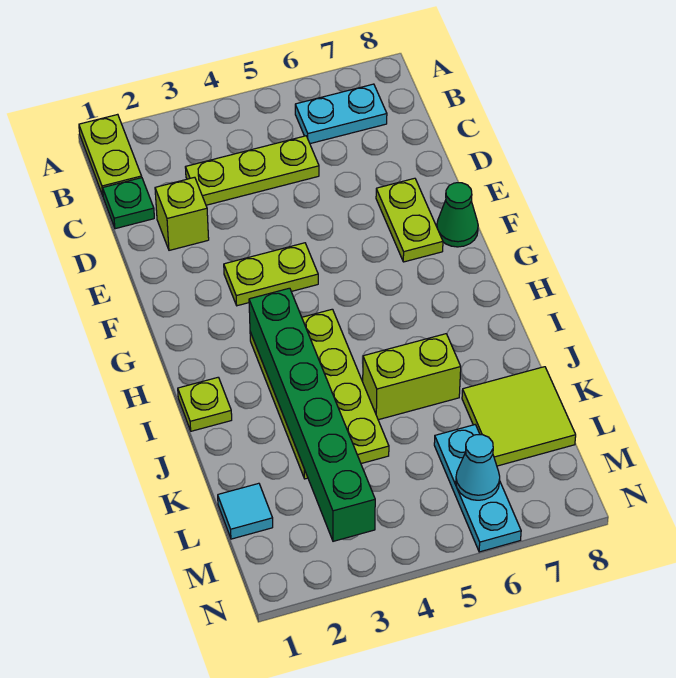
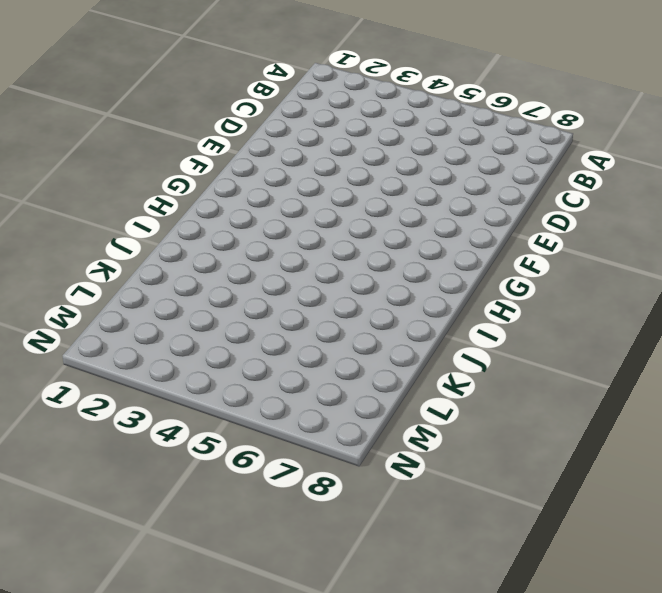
none -> lime 1x2 plate [79,114,142,195]
none -> cyan 1x2 plate [295,84,387,144]
none -> green 1x1 plate [103,178,154,229]

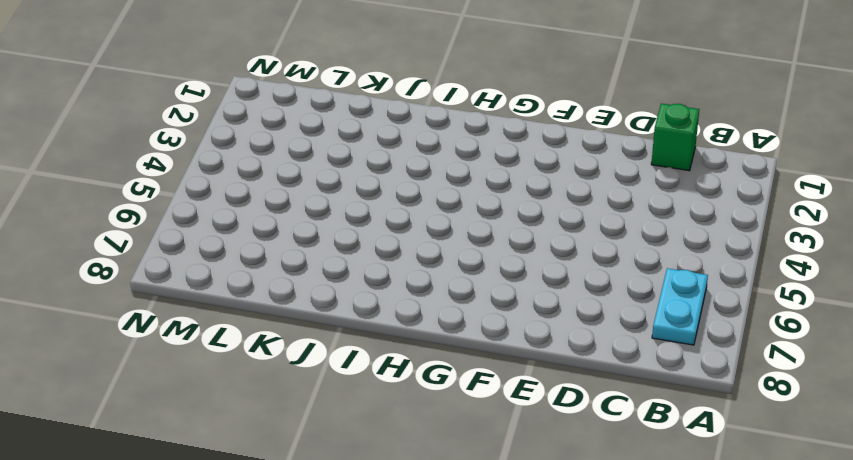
green 1x1 brick [651,103,699,171] -> green 1x1 plate [103,178,154,229]
none -> lime 1x2 plate [79,114,142,195]
none -> lime 1x3 plate [185,136,319,205]
none -> lime 1x1 brick [155,177,209,250]

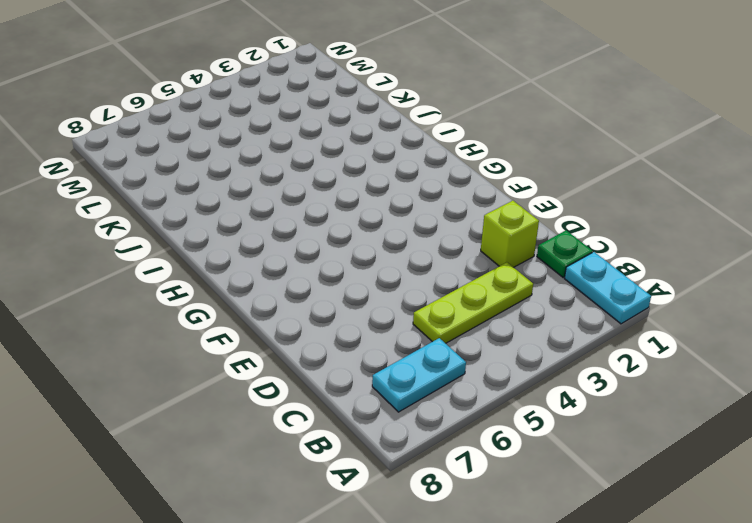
cyan 1x2 plate [564,252,651,324] -> lime 1x2 plate [79,114,142,195]
none -> lime 1x2 plate [376,178,443,262]
none -> lime 1x2 plate [224,243,318,306]
none -> green 1x1 cone [437,183,478,247]

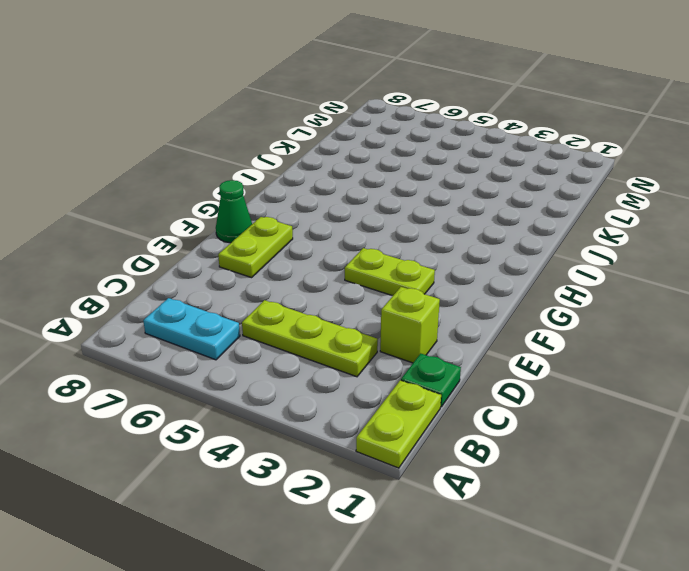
none -> lime 2x4 plate [250,309,389,479]
none -> lime 1x1 plate [178,377,232,431]
none -> lime 1x2 brick [363,334,461,420]

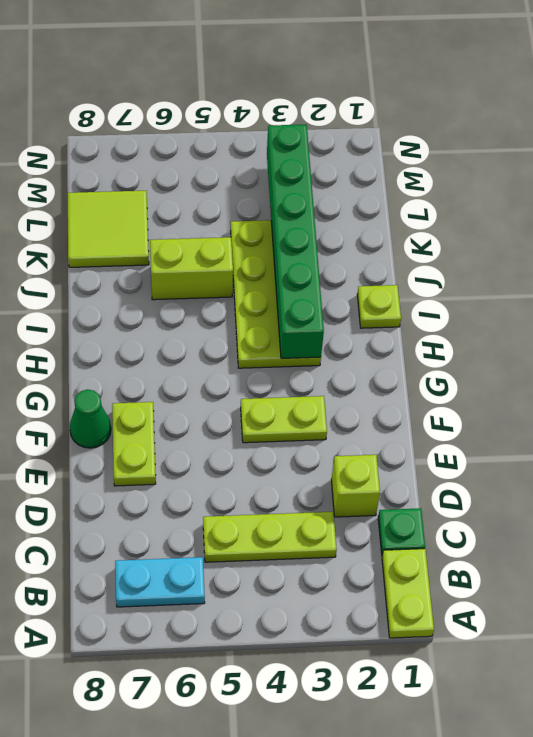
none -> cyan 1x1 tile [218,483,273,539]
none -> cyan 1x3 plate [434,425,521,552]
none -> cyan 1x1 cone [456,435,500,500]

